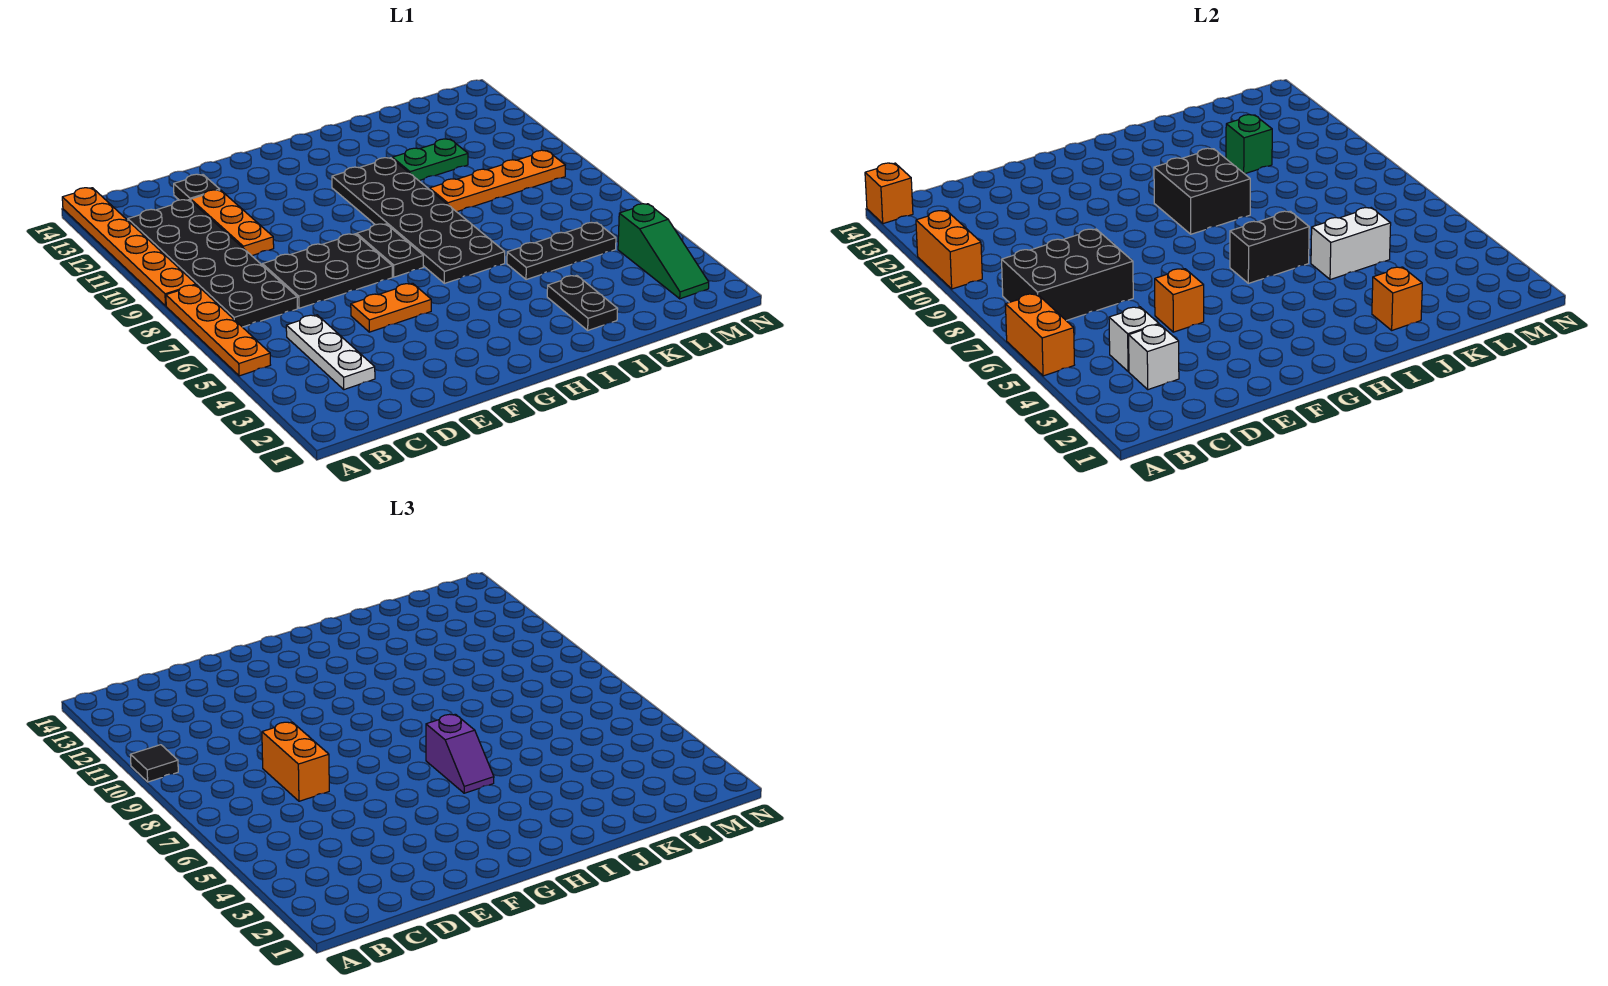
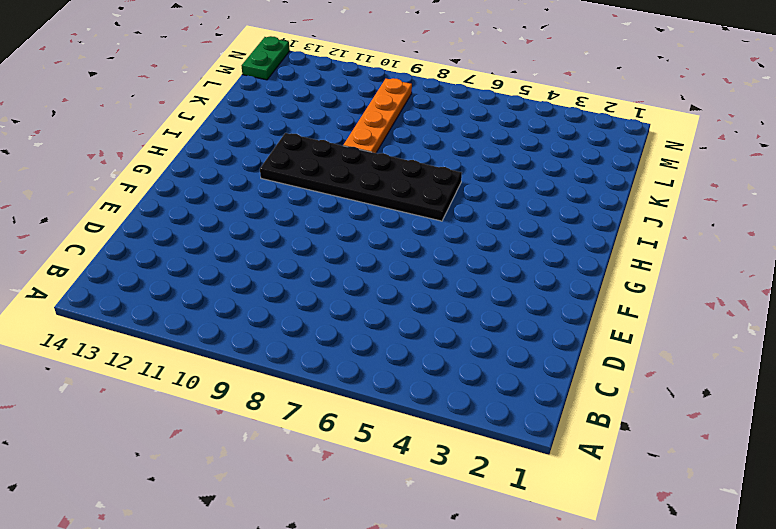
green 1x2 plate [241,36,290,80] -> green 1x2 plate moved to [392,139,468,180]
none -> orange 1x4 plate [166,285,270,376]
none -> orange 1x6 plate [62,188,196,306]
none -> black 2x6 plate [128,200,297,327]
none -> white 1x3 plate [286,315,375,390]

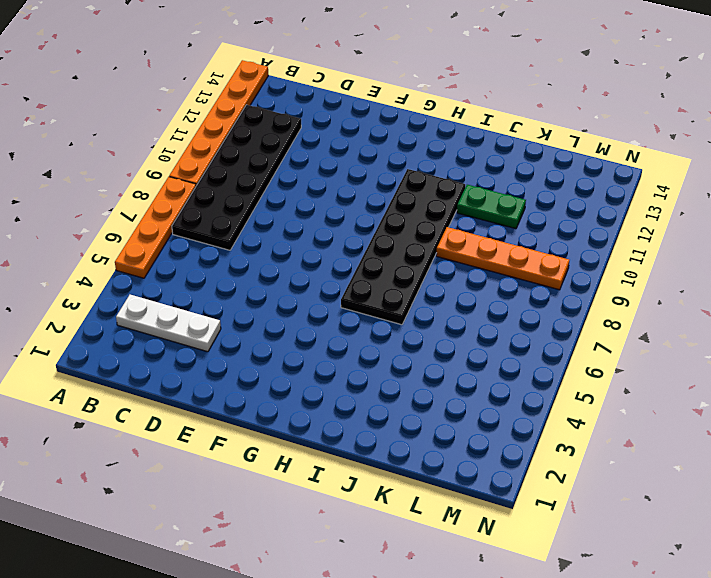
white 1x3 plate [116,295,221,352] -> white 1x3 plate turned to [286,315,375,390]
none -> black 2x3 plate [262,234,392,308]
none -> orange 1x3 plate [191,190,274,256]
none -> black 1x1 plate [174,174,220,201]
none -> orange 1x2 plate [351,283,431,332]

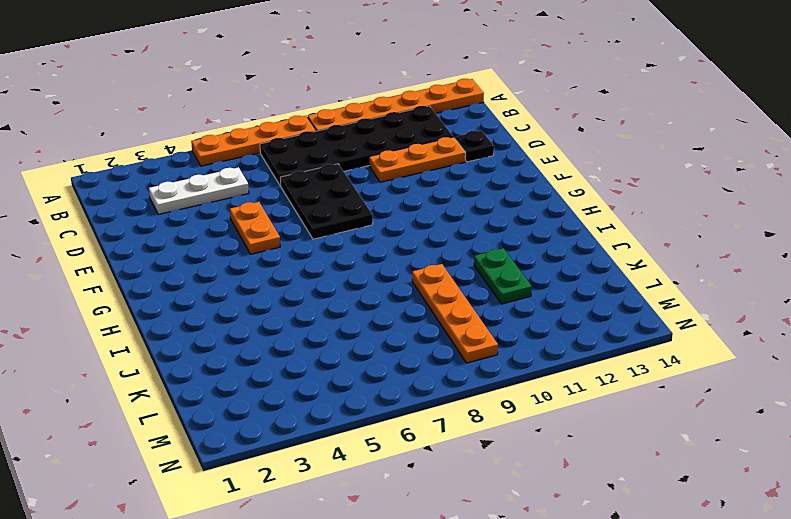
none -> black 1x2 plate [357,224,423,277]
none -> black 2x6 plate [332,158,505,283]
none -> black 1x2 plate [547,275,618,330]
none -> black 1x3 plate [507,222,616,280]

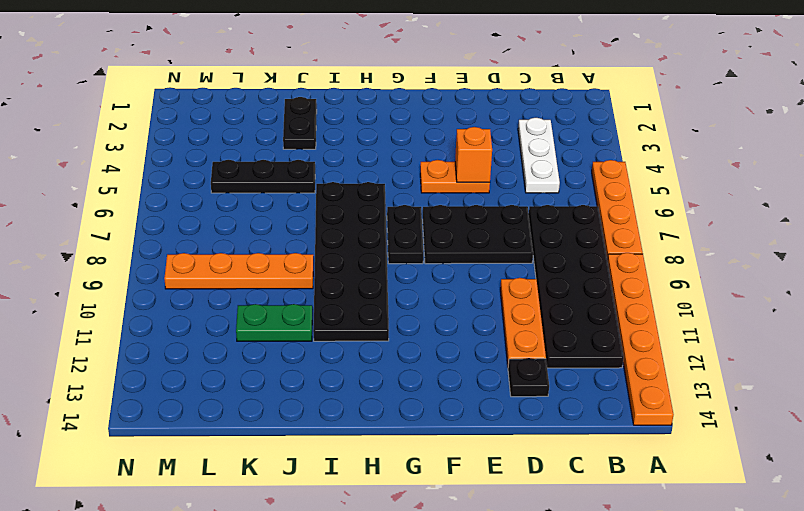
none -> green 1x3 slope [618,204,709,299]
none -> orange 1x2 brick [1006,294,1074,376]
none -> orange 1x2 brick [916,211,982,289]
none -> orange 1x1 brick [865,163,913,224]

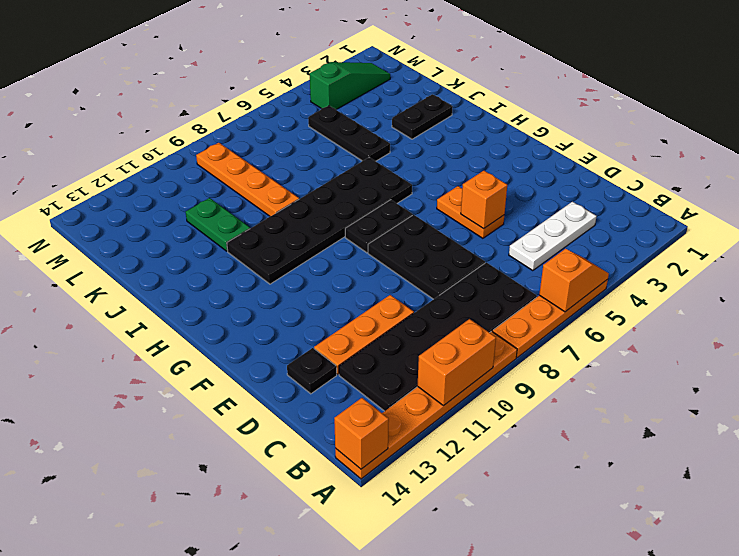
orange 1x2 slope [539,249,609,312] -> orange 1x2 brick [1006,294,1074,376]
none -> black 2x3 brick [1002,229,1133,321]
none -> white 1x1 brick [1129,324,1179,390]
none -> white 1x1 brick [1109,307,1159,372]
none -> black 1x2 brick [1230,211,1309,283]

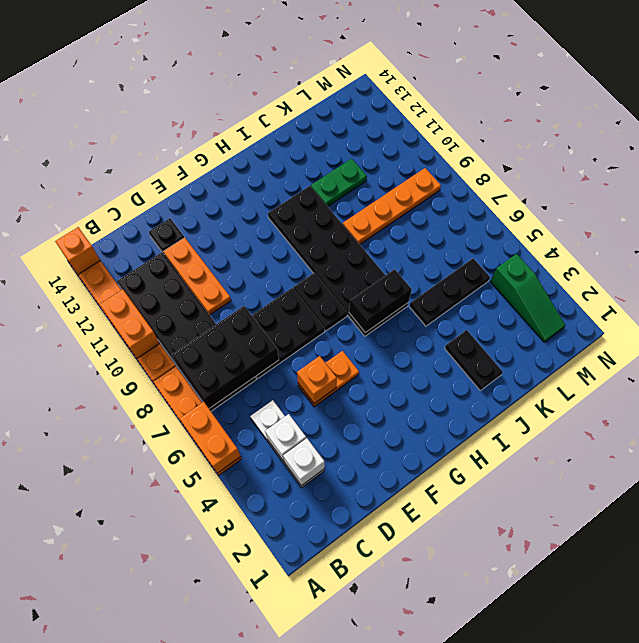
none -> black 2x2 brick [1154,148,1250,234]
none -> orange 1x1 brick [1372,267,1422,330]
none -> white 1x2 brick [1311,208,1391,280]
none -> green 1x1 brick [1226,115,1272,174]

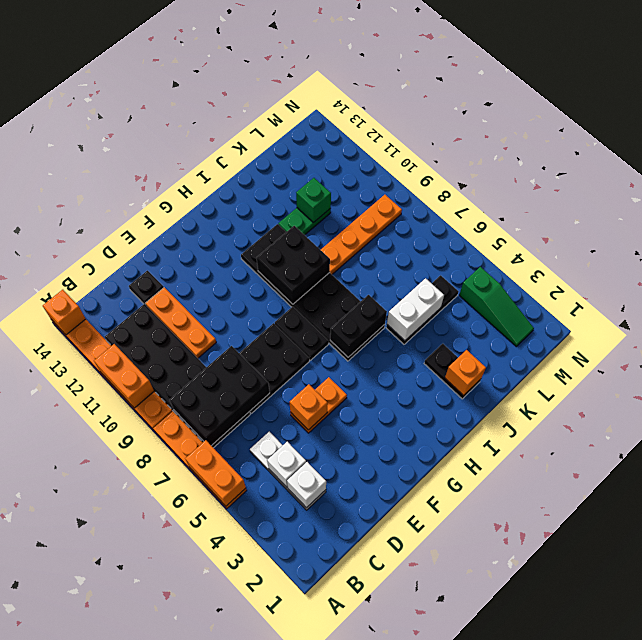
none -> black 1x1 tile [130,745,178,782]
none -> orange 1x2 brick [262,722,329,801]
none -> purple 1x2 slope [426,714,494,793]

